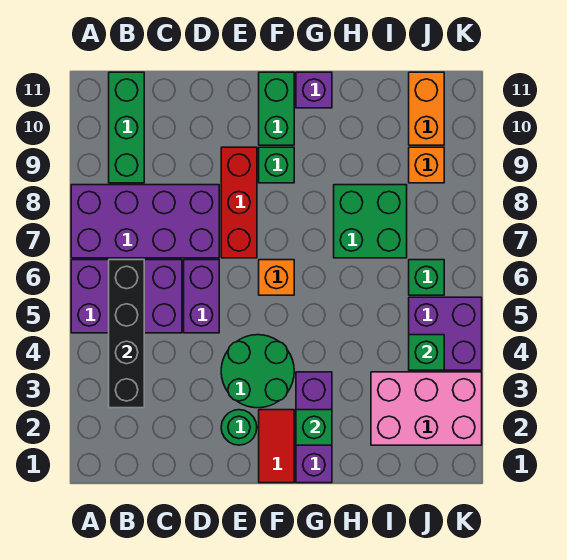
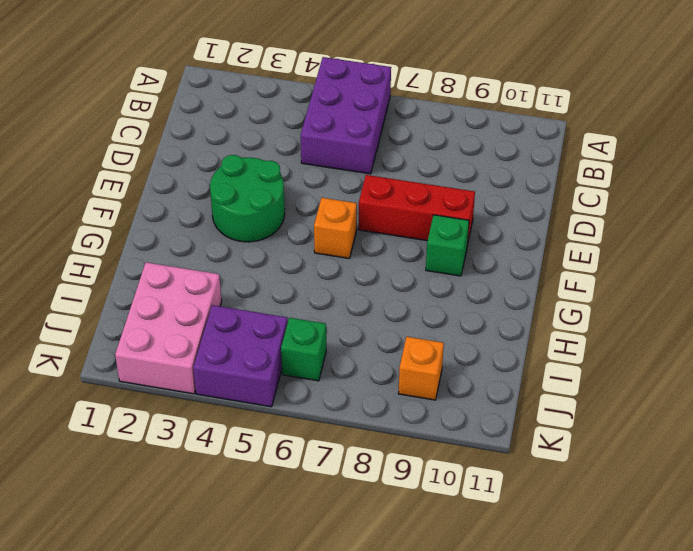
none -> purple 2x4 brick [71,185,219,258]
none -> green 1x3 brick [109,72,144,183]
none -> purple 1x2 brick [184,260,219,333]

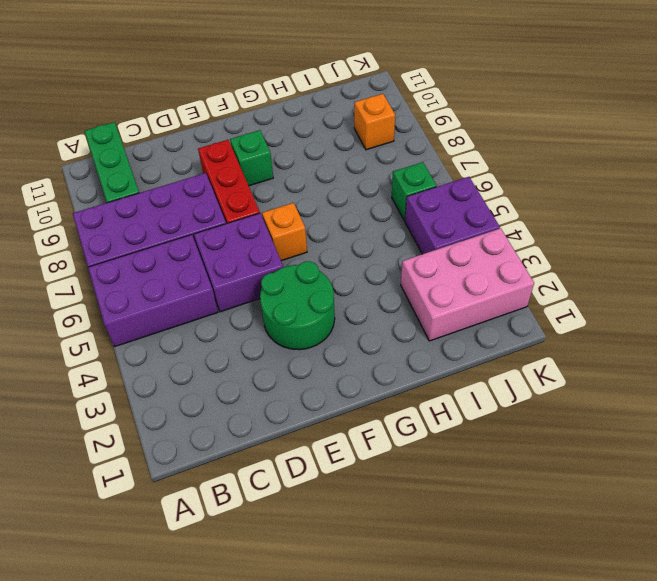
purple 2x2 brick [194,213,283,312] -> purple 1x2 brick [184,260,219,333]
none -> green 1x1 round brick [221,410,257,445]
none -> red 1x2 tile [259,410,294,483]
none -> green 1x2 brick [259,72,294,145]

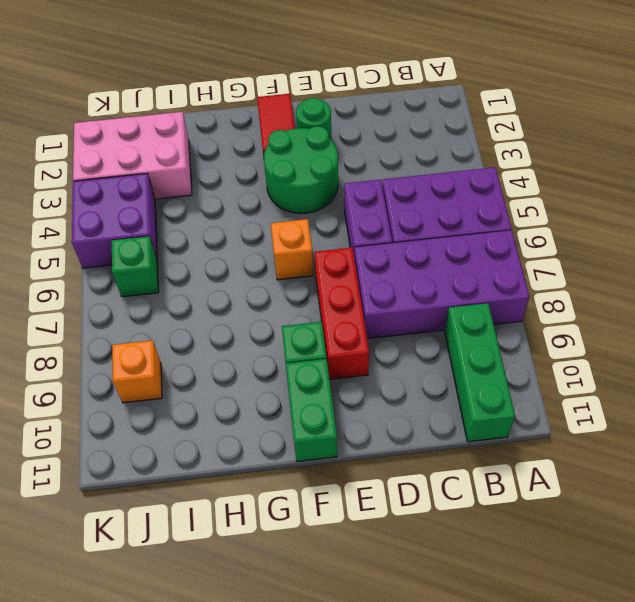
none -> purple 1x3 brick [296,372,332,483]
none -> purple 1x1 brick [296,72,332,108]
none -> green 2x2 brick [334,185,407,258]

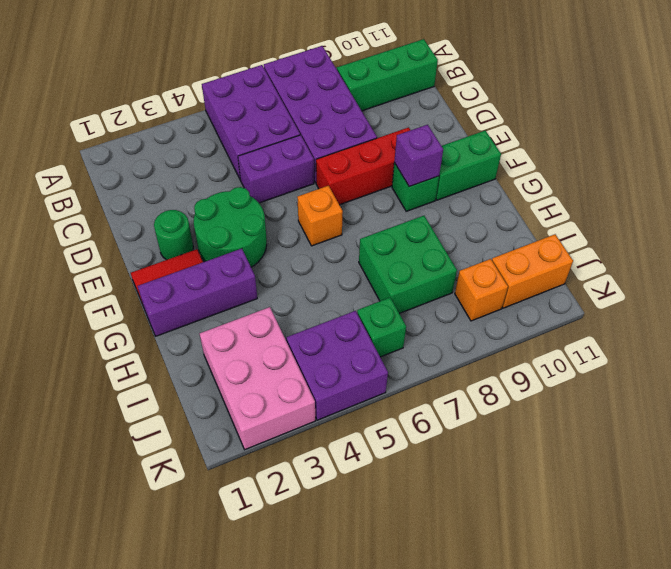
purple 1x1 brick [394,125,443,187] -> purple 1x1 brick moved to [296,72,332,108]
none -> black 1x4 brick [109,260,144,408]
none -> green 1x1 brick [296,410,332,445]
none -> green 1x1 brick [409,335,444,370]

